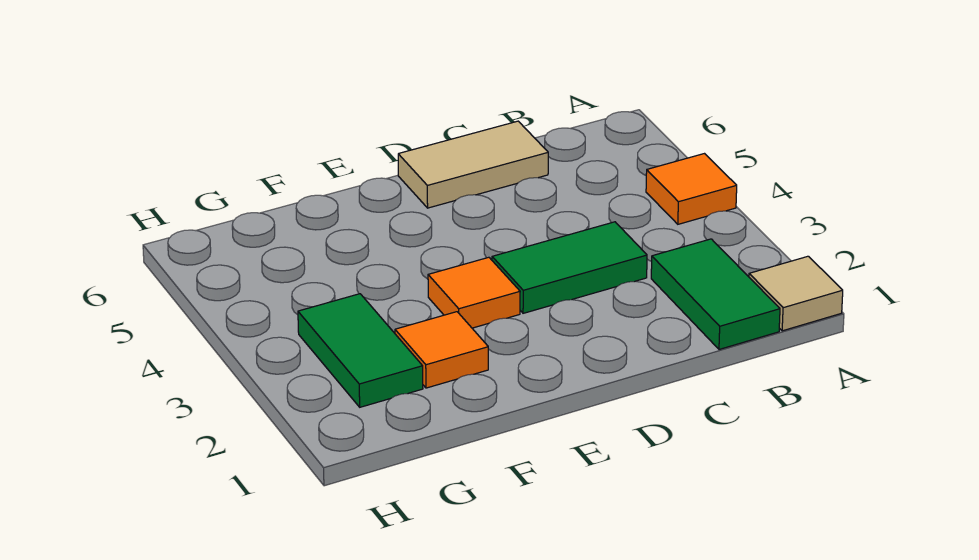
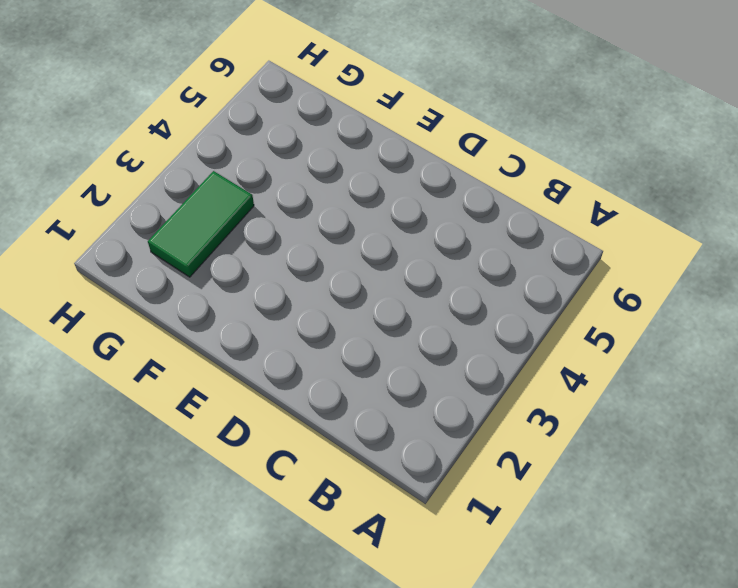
none -> tan 1x1 tile [749,256,843,331]
none -> orange 1x1 tile [646,154,737,224]

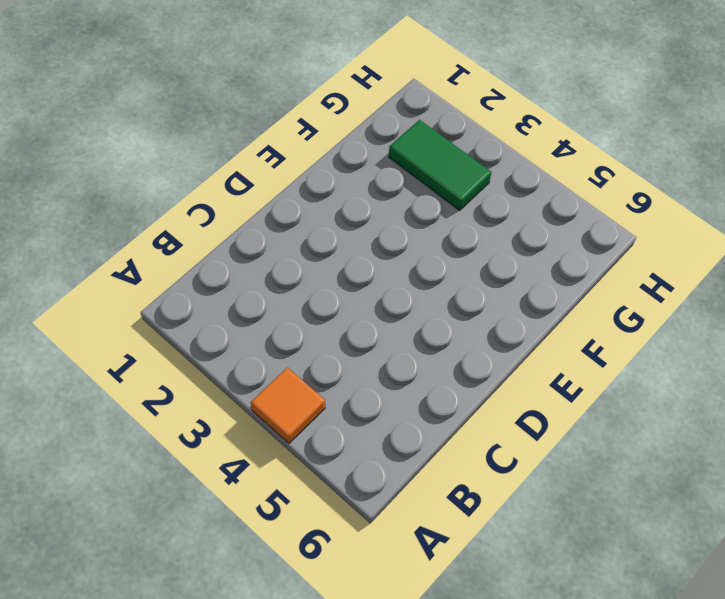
none -> tan 1x1 tile [749,256,843,331]
none -> green 1x2 tile [651,239,780,349]

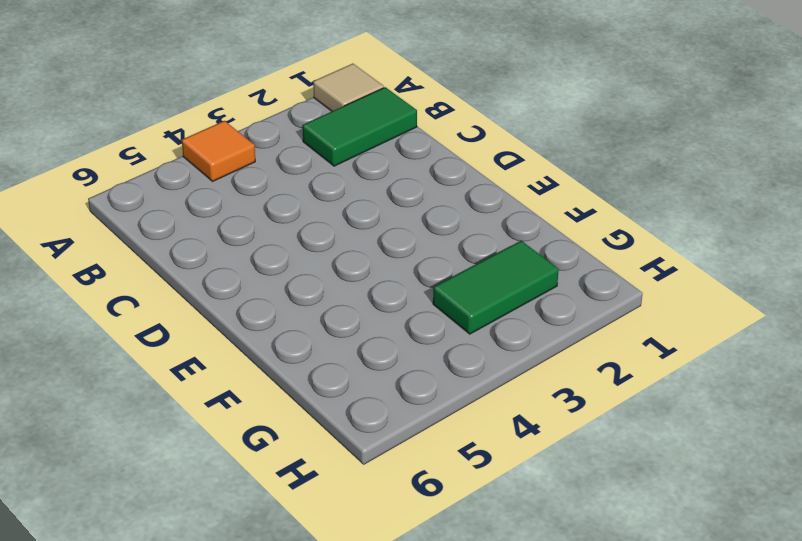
none -> green 1x2 tile [492,222,647,313]
none -> tan 1x2 tile [398,121,548,208]

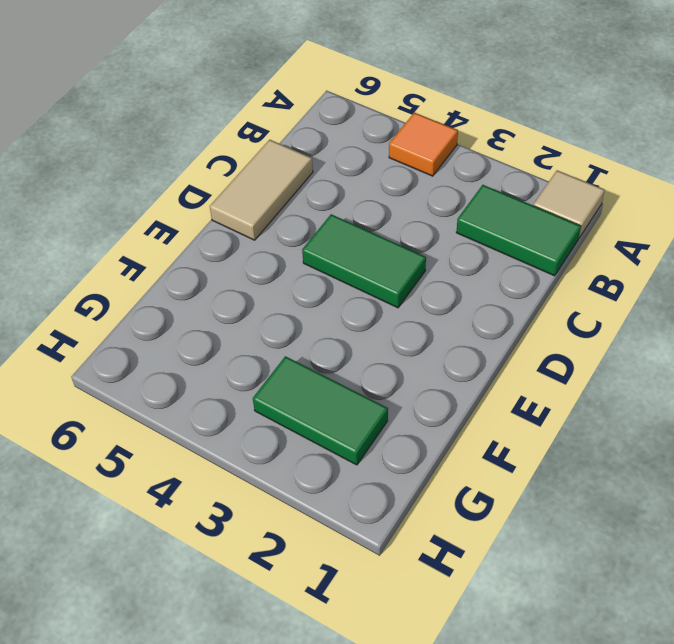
green 1x2 tile [302,214,426,308] -> green 1x2 tile turned to [492,222,647,313]
none -> orange 1x1 tile [428,257,520,328]
none -> orange 1x1 tile [395,312,488,388]

